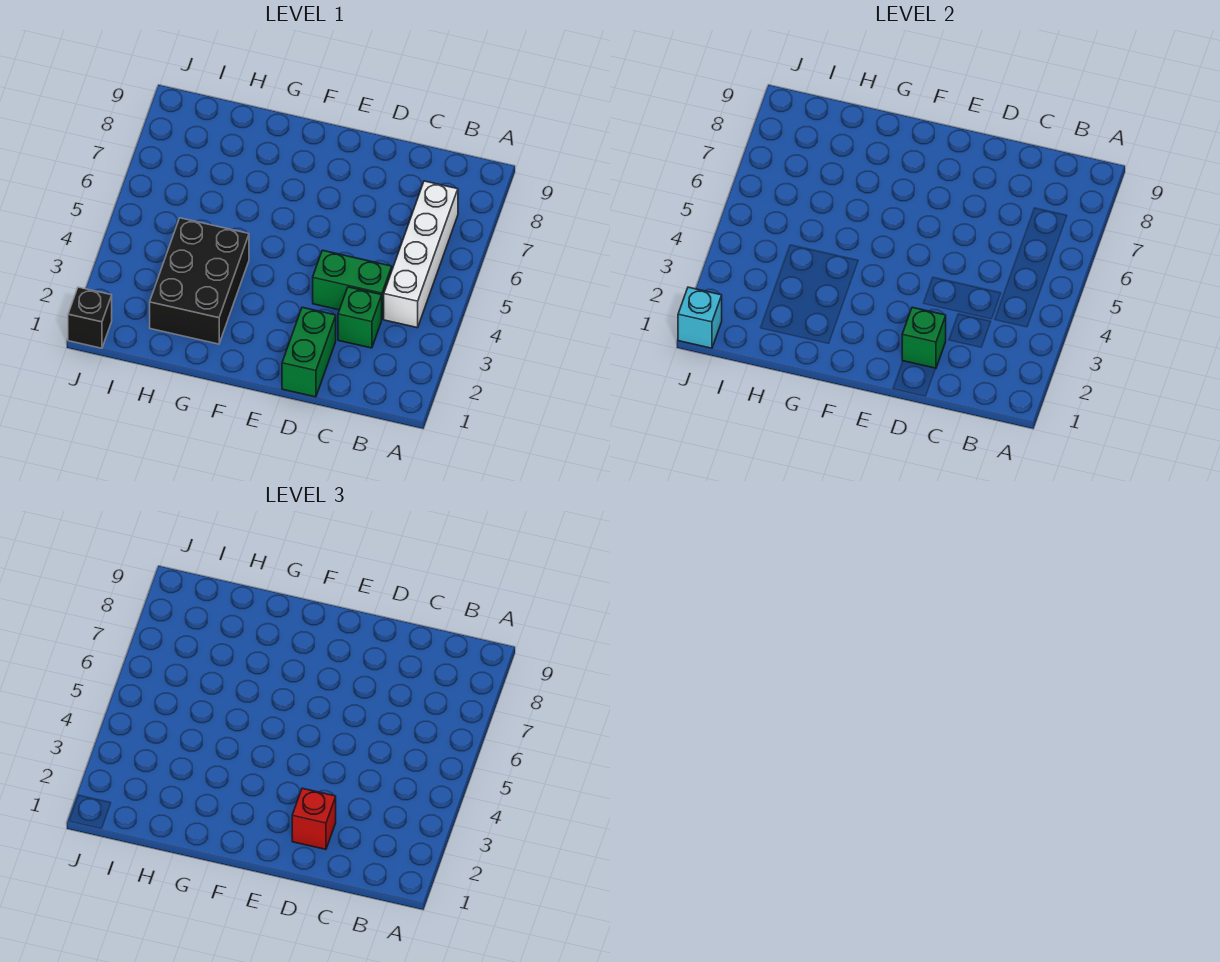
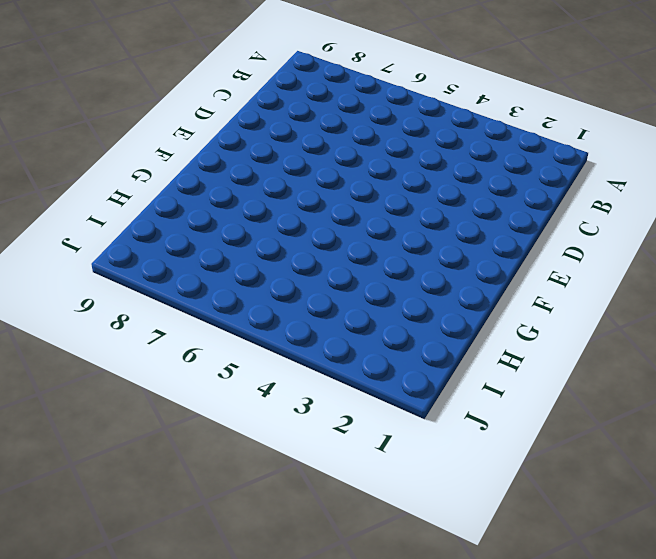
none -> white 1x4 brick [384,181,458,328]
none -> green 1x1 brick [338,287,382,348]

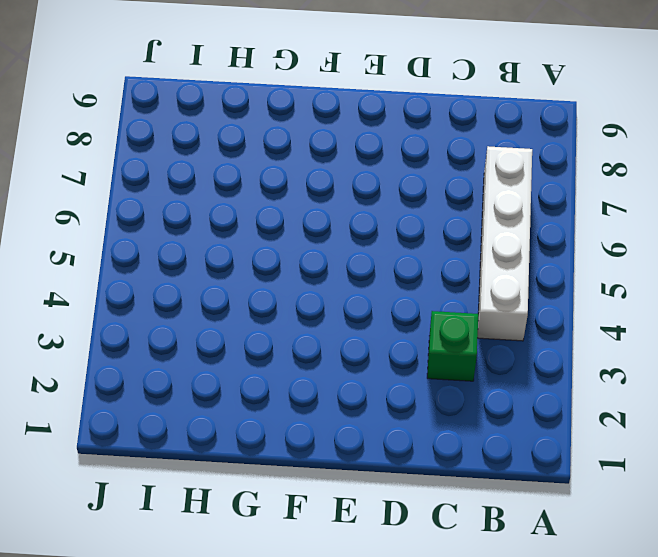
none -> green 1x2 brick [313,250,392,319]
none -> green 1x2 brick [282,307,336,397]

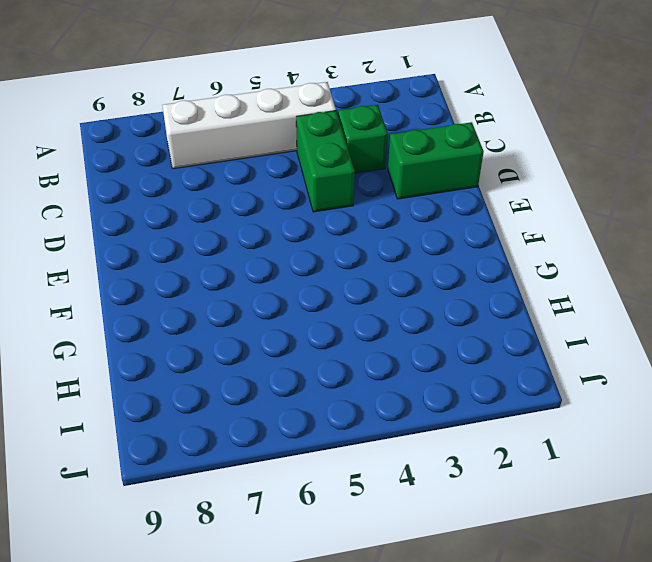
none -> black 2x3 brick [150,218,249,344]
none -> black 1x1 brick [68,287,112,348]

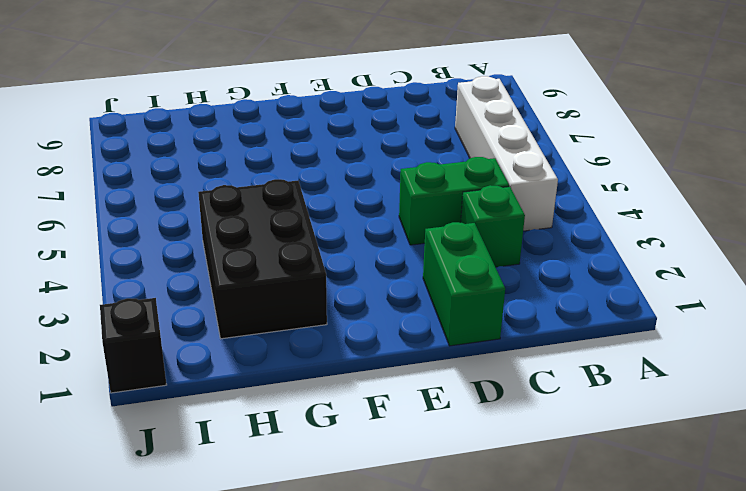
none -> green 1x1 brick [902,307,946,369]
none -> cyan 1x1 brick [678,287,722,348]

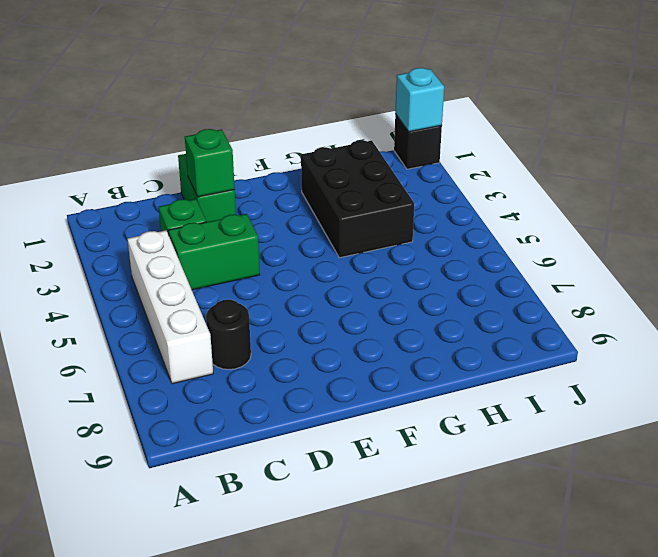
black 1x1 round brick [206,300,251,370] -> none
none -> red 1x1 brick [292,788,336,849]

